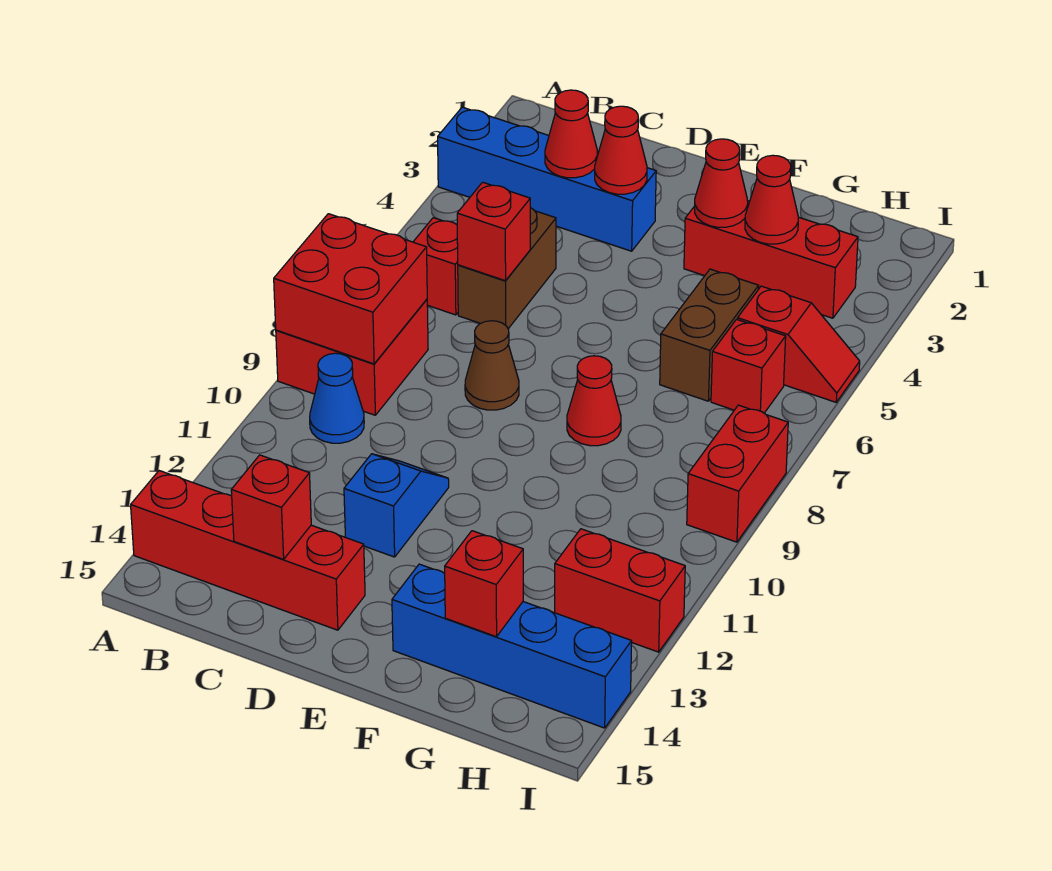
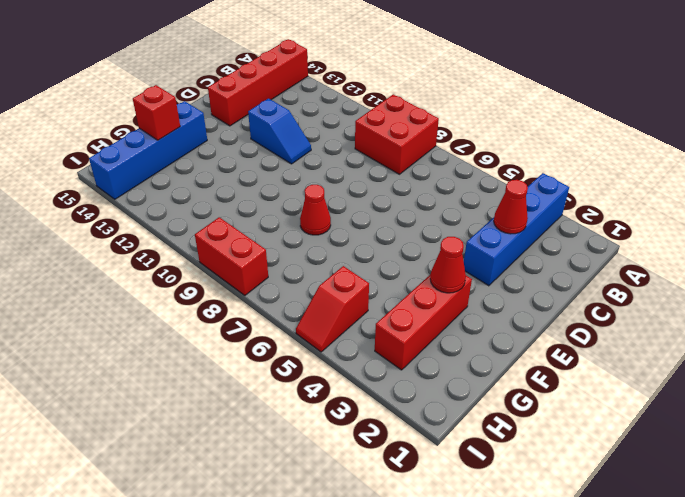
none -> red 1x1 brick [413,218,458,315]
none -> blue 1x1 cone [310,353,364,443]
none -> brown 1x2 brick [458,208,556,329]

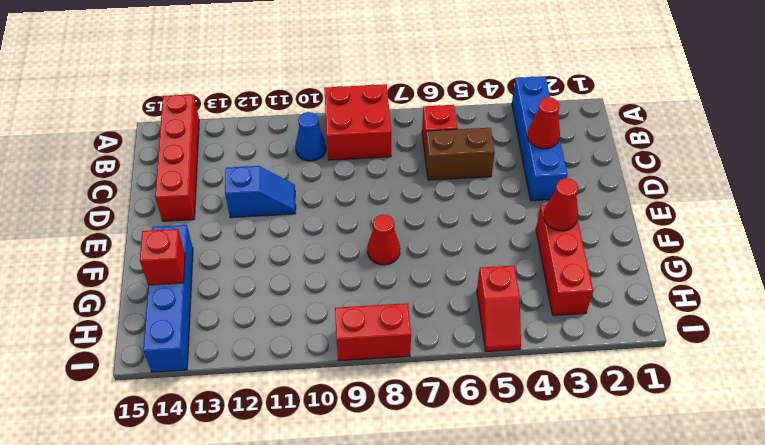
none -> brown 1x1 cone [465,321,519,410]
none -> brown 1x2 brick [660,269,759,401]
none -> red 1x1 brick [711,319,786,413]

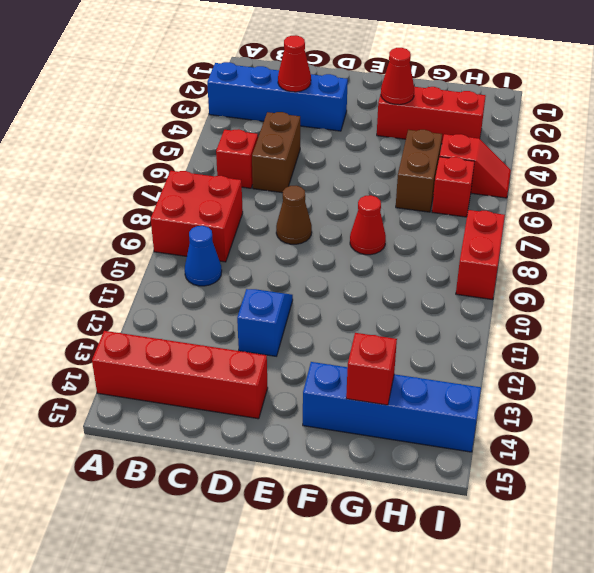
none -> red 1x2 brick [555,529,685,652]
none -> red 2x2 brick [274,214,427,364]
none -> red 1x1 brick [457,182,530,281]

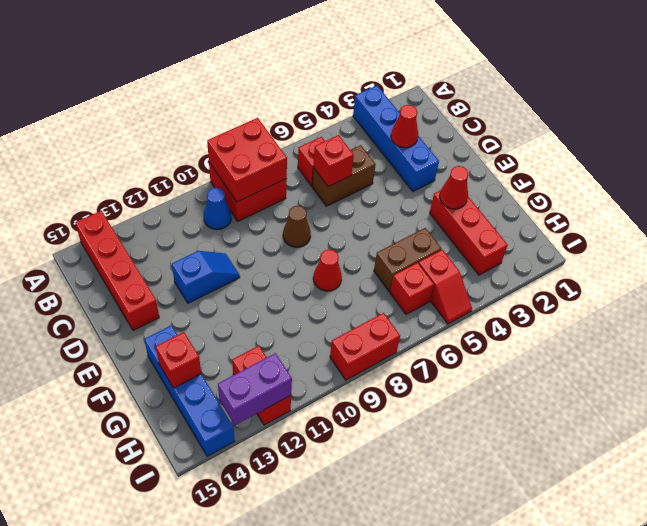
purple 1x2 brick [218,353,292,425] -> none
none -> red 1x1 brick [231,455,311,559]
none -> red 1x1 cone [595,106,647,194]
none -> red 1x1 cone [745,155,798,244]

